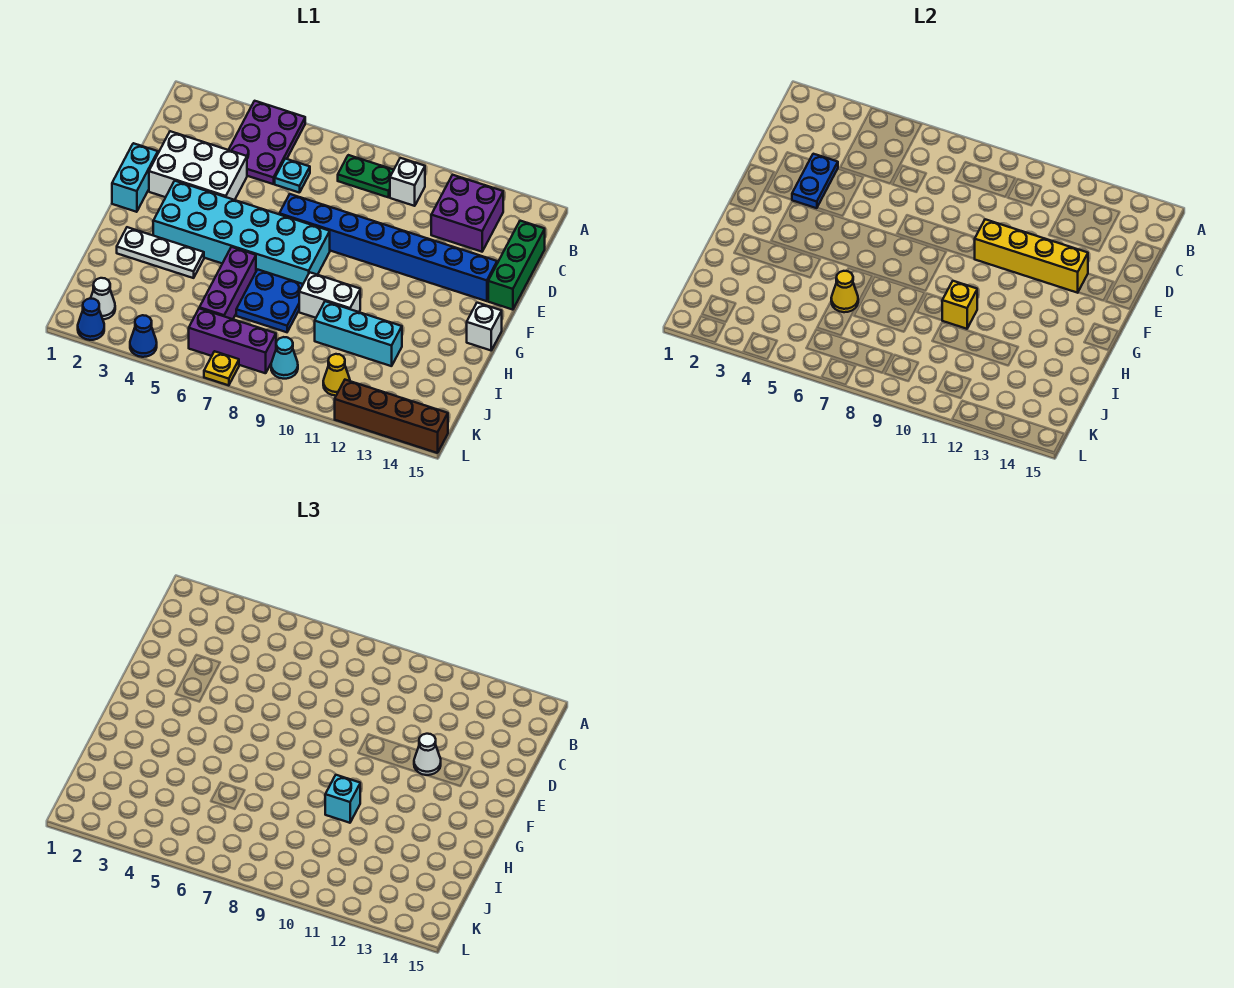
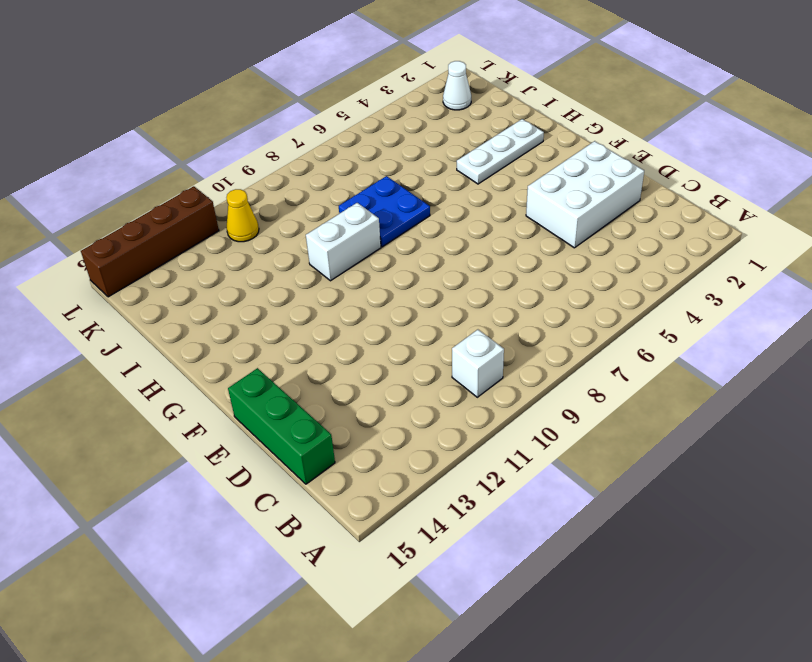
none -> purple 2x3 plate [229,101,305,184]
none -> green 1x2 plate [338,155,394,197]
none -> purple 2x2 brick [431,175,503,252]
none -> cyan 1x1 plate [275,159,310,193]

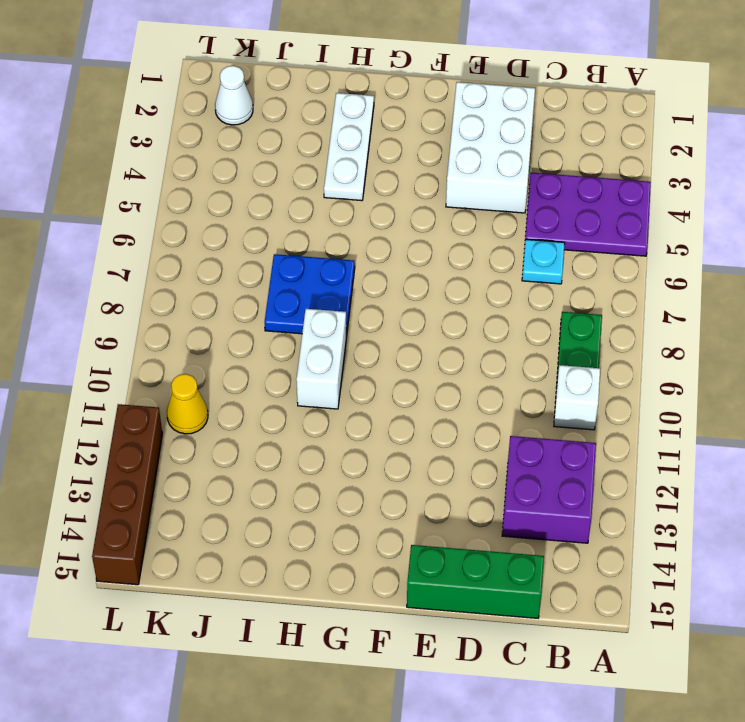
none -> cyan 1x2 brick [112,143,158,212]
none -> blue 1x8 brick [279,194,497,301]
none -> cyan 2x6 brick [153,181,330,284]
none -> white 1x1 brick [467,303,502,350]

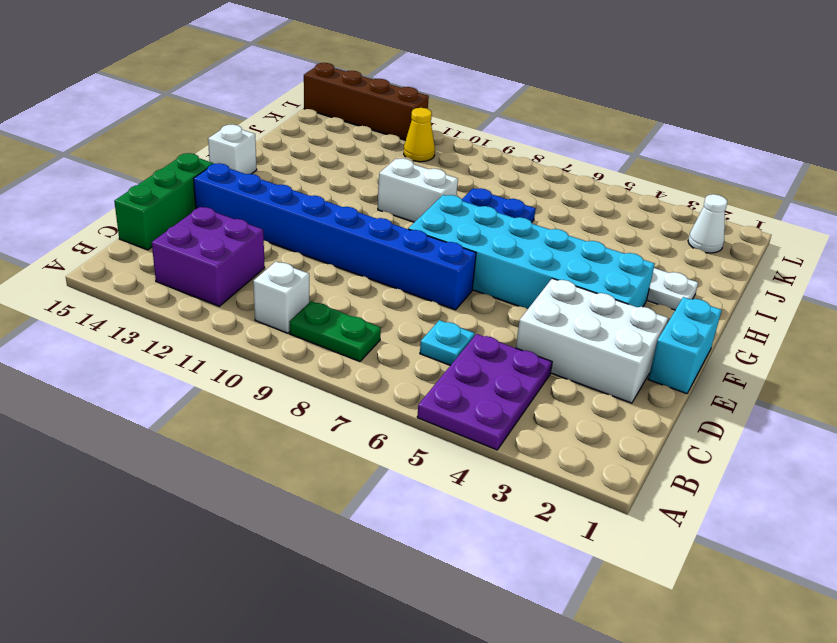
none -> purple 1x3 brick [199,247,256,319]
none -> cyan 1x3 brick [315,301,402,366]
none -> purple 1x3 brick [189,308,276,373]
none -> cyan 1x1 cone [271,337,298,379]

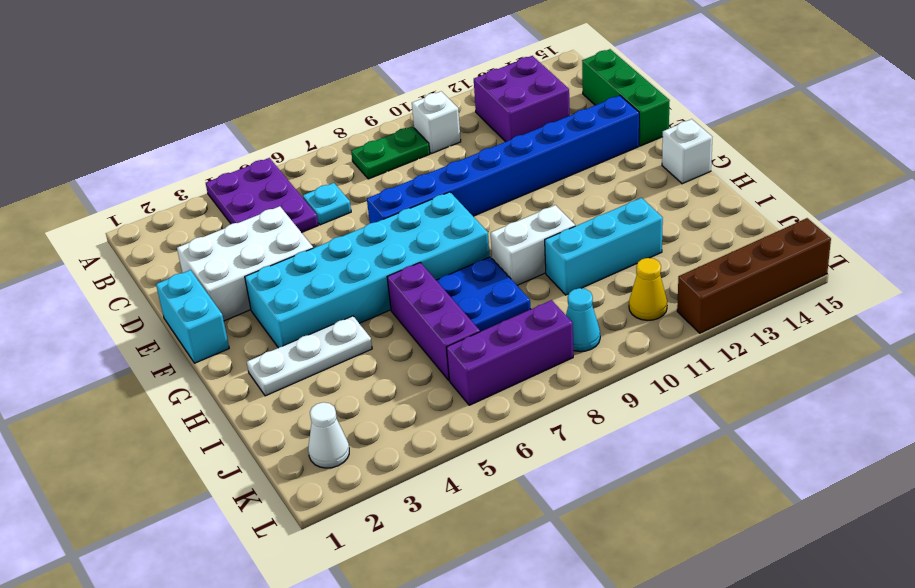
none -> blue 1x1 cone [78,298,104,340]
none -> blue 1x1 cone [130,315,157,357]
none -> yellow 1x1 plate [204,351,239,385]
none -> blue 1x2 plate [792,154,838,208]

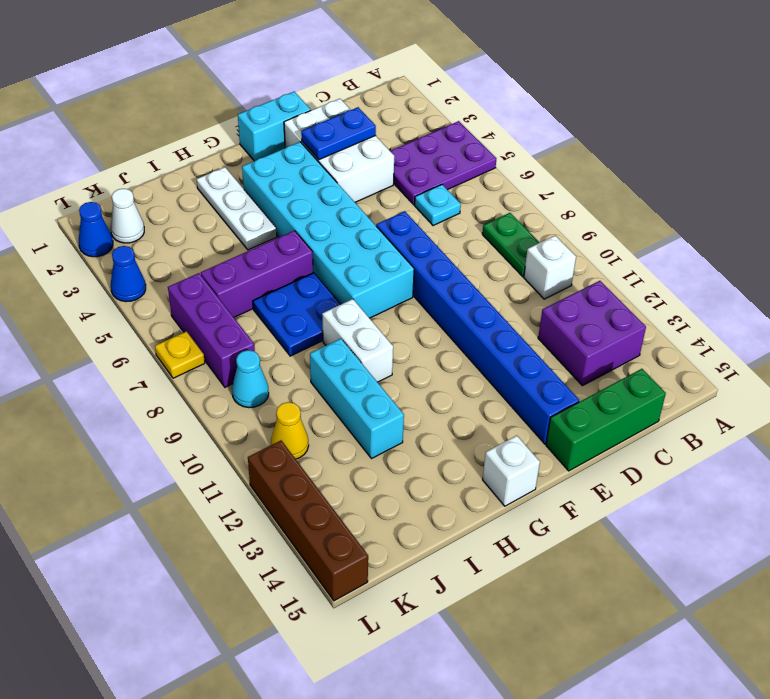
none -> yellow 1x4 brick [975,219,1088,293]
none -> yellow 1x1 brick [942,281,977,329]
none -> yellow 1x1 cone [831,271,858,312]
none -> white 1x1 cone [414,734,441,775]

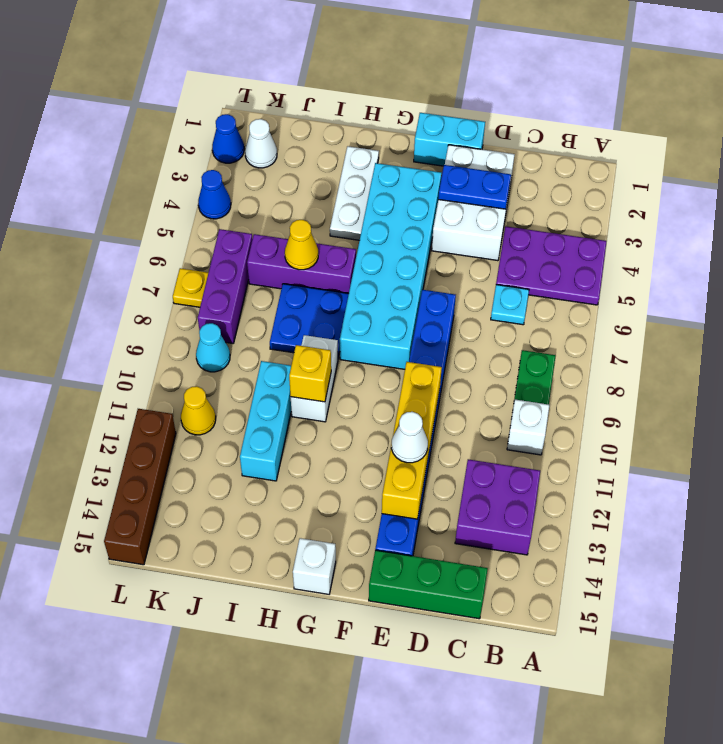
none -> cyan 1x1 brick [325,775,360,823]

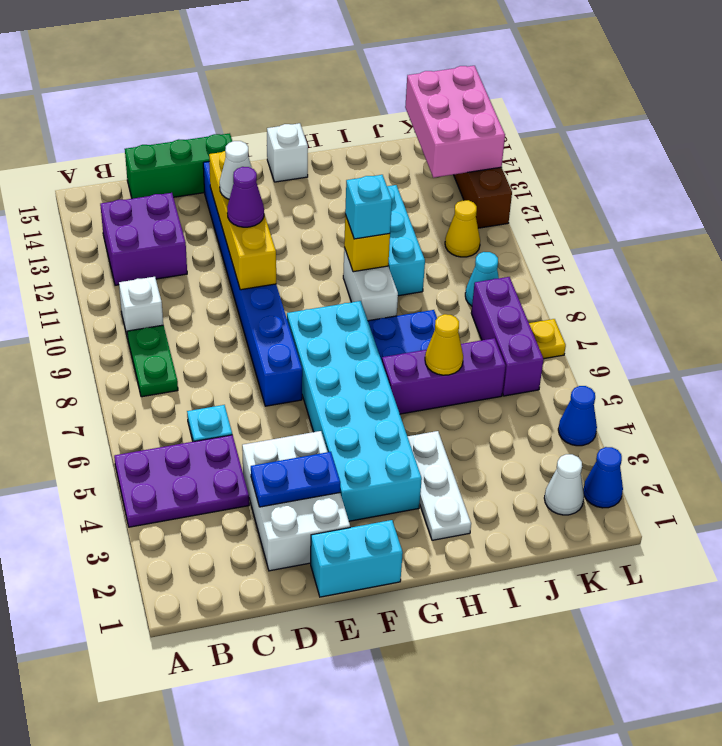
purple 1x1 cone [227,167,264,227] -> none
pink 2x3 brick [405,66,505,178] -> none

